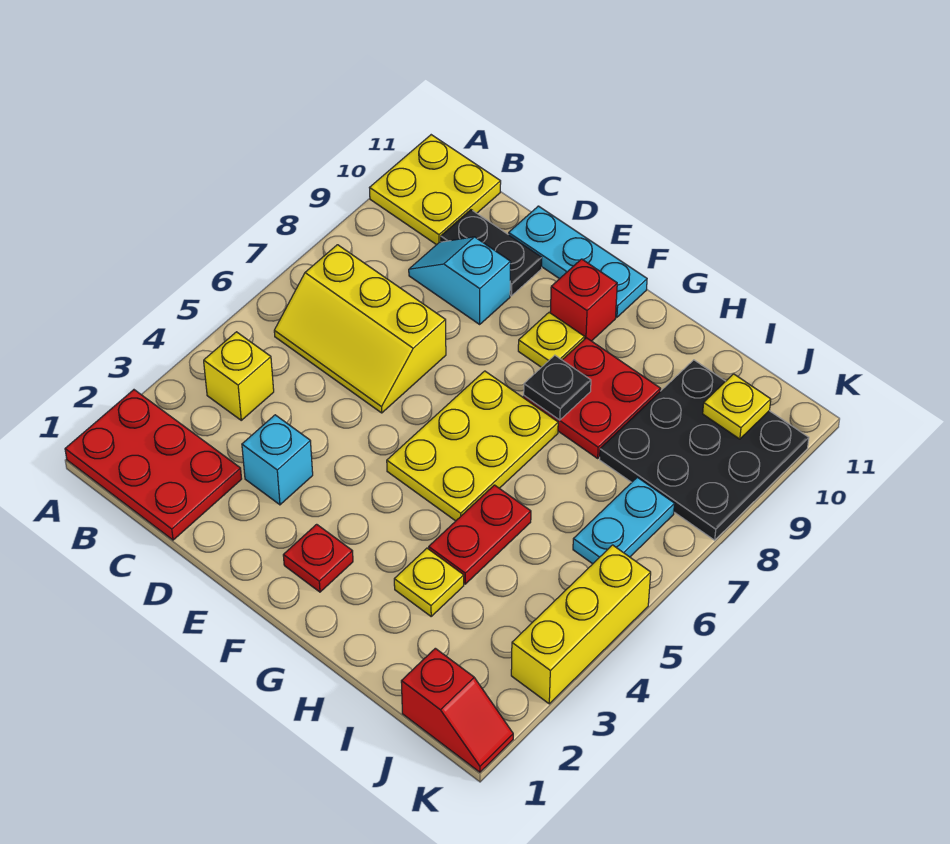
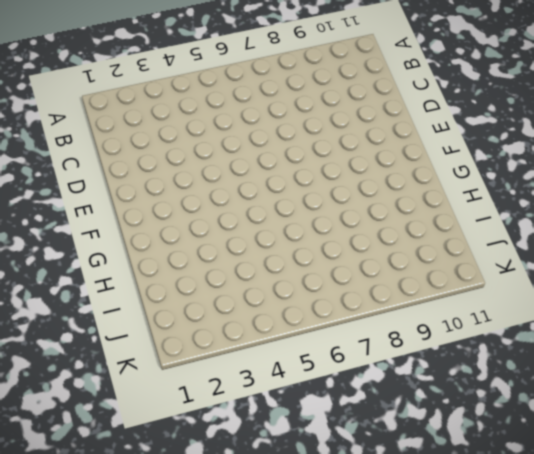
none -> red 2x3 plate [65,390,242,540]
none -> yellow 2x2 plate [370,135,501,245]
none -> yellow 1x1 brick [204,332,274,420]

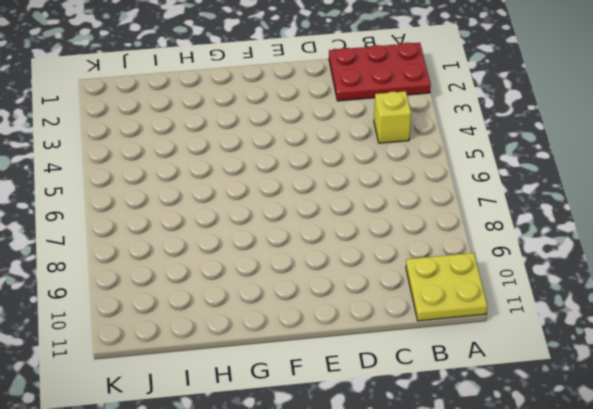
none -> yellow 2x3 slope [274,245,446,413]
none -> cyan 1x2 slope [409,237,511,324]
none -> black 1x2 plate [441,210,542,296]

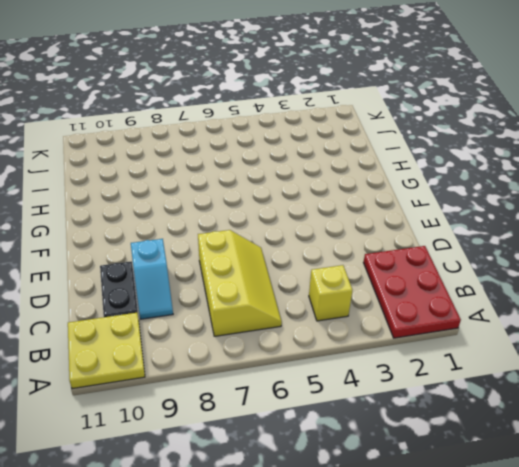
none -> cyan 1x1 brick [242,415,313,505]
none -> cyan 1x3 plate [509,206,647,317]
none -> red 1x1 plate [283,524,353,592]

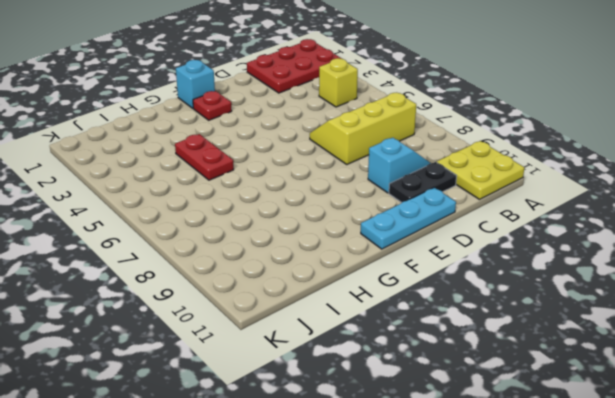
cyan 1x1 brick [176,60,215,108] -> cyan 1x1 brick moved to [242,415,313,505]
none -> yellow 2x3 plate [387,371,558,521]
none -> yellow 1x1 plate [518,313,585,367]
none -> red 1x1 brick [550,259,617,341]

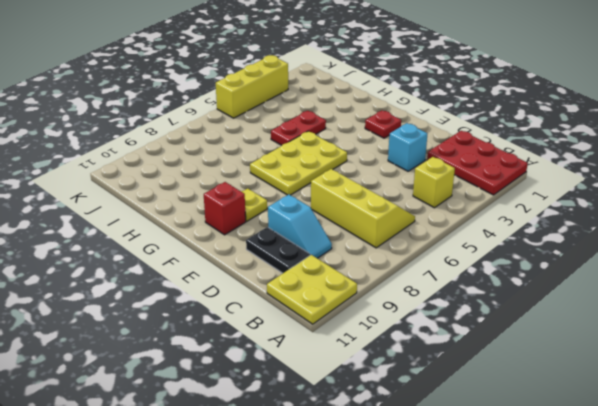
none -> cyan 1x3 plate [509,206,647,317]
none -> red 2x2 plate [524,338,660,458]
none -> yellow 1x1 plate [394,548,464,616]

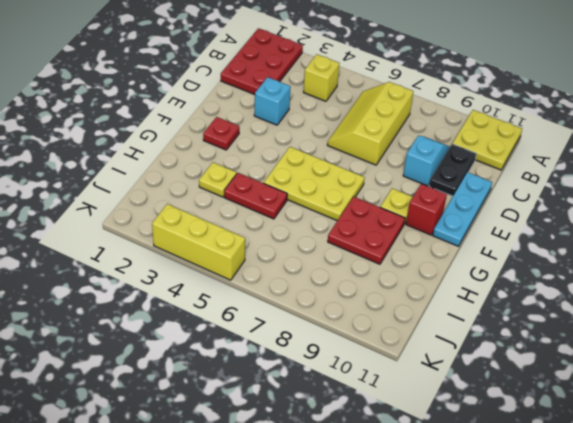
none -> black 3x3 plate [600,360,809,540]
none -> red 1x2 slope [401,648,513,772]
none -> cyan 1x2 plate [573,477,675,564]

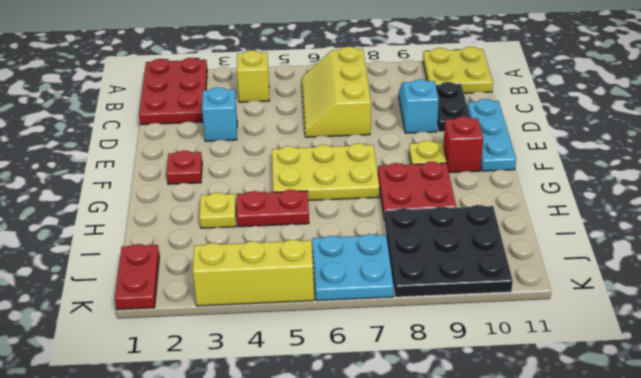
red 1x2 plate [115,244,159,310] -> red 1x2 slope [401,648,513,772]
cyan 2x2 plate [312,234,394,301] -> cyan 1x2 plate [573,477,675,564]
none -> black 1x1 plate [524,355,591,420]
none -> yellow 1x1 plate [703,374,771,439]

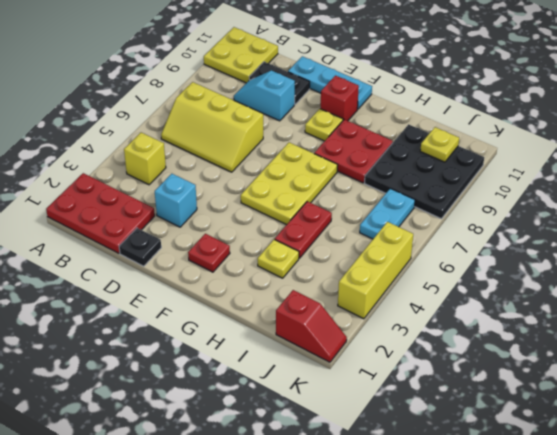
black 1x1 plate [119,228,161,266] -> black 1x1 plate moved to [524,355,591,420]

